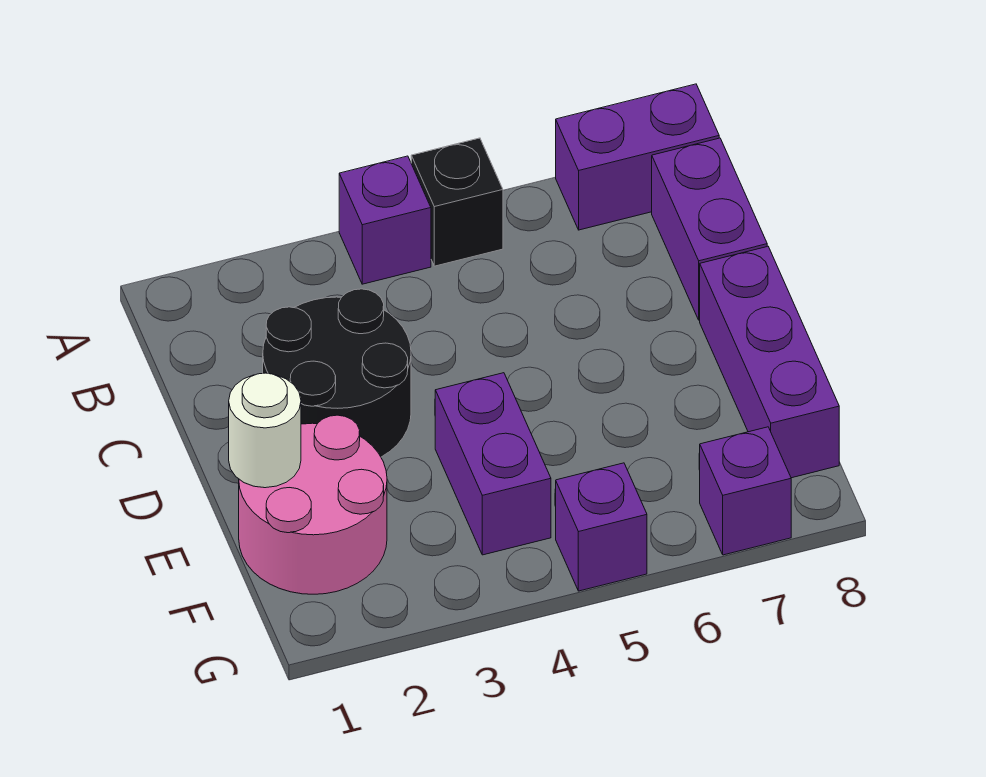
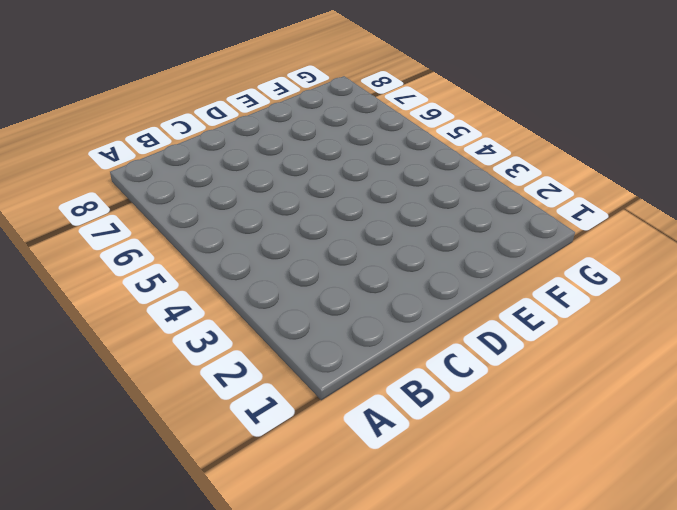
none -> purple 1x1 brick [339,156,431,284]
none -> black 1x1 brick [411,138,503,266]

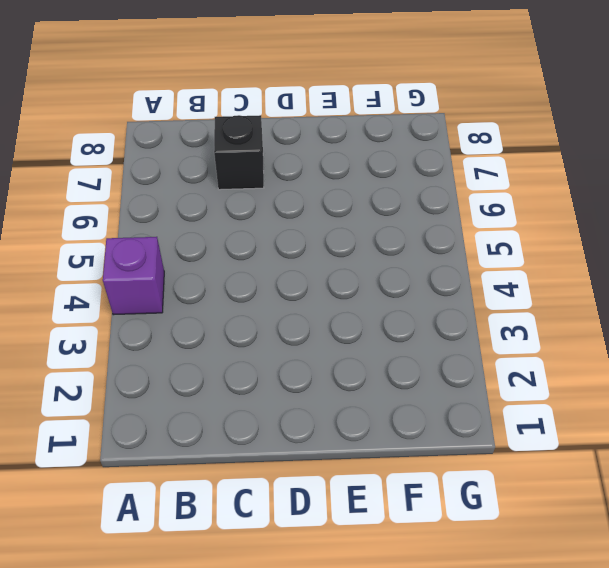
black 1x1 brick [214,115,264,190] -> black 1x1 brick moved to [411,138,503,266]
none -> purple 1x2 brick [556,84,719,230]
none -> purple 1x2 brick [652,138,767,320]

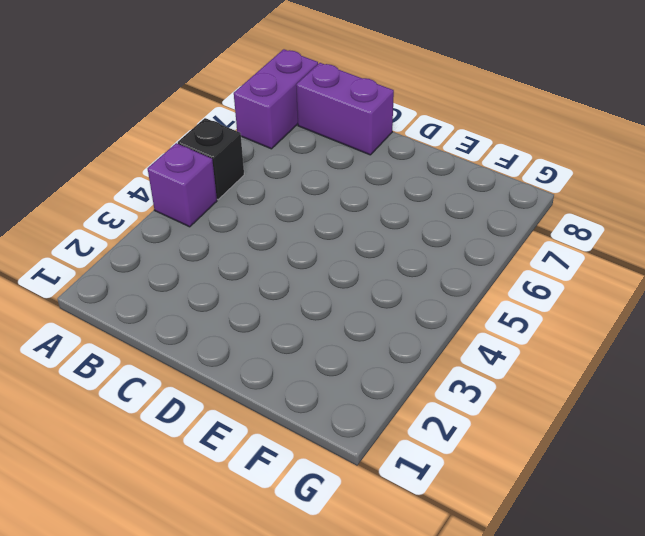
none -> black 2x2 round brick [263,289,411,457]
none -> purple 1x3 brick [700,246,839,478]

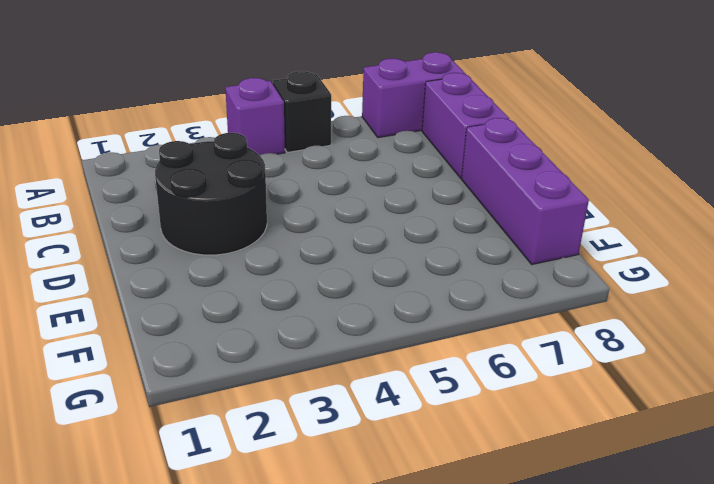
none -> pink 2x2 round brick [239,415,387,594]
none -> purple 1x2 brick [435,373,551,555]

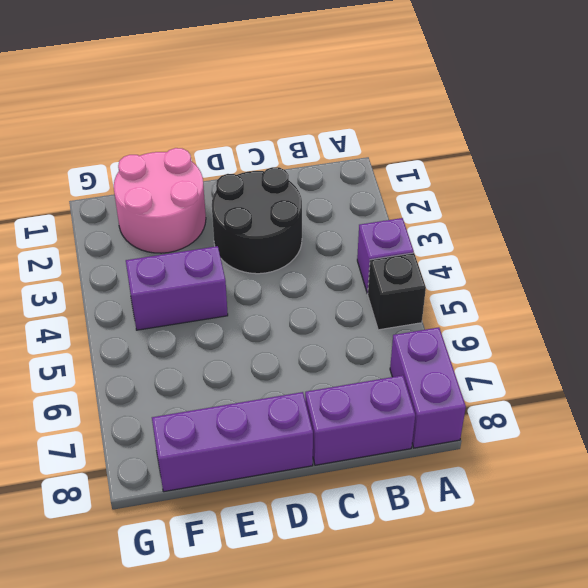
none -> purple 1x1 brick [556,463,647,591]
none -> purple 1x1 brick [700,427,791,555]

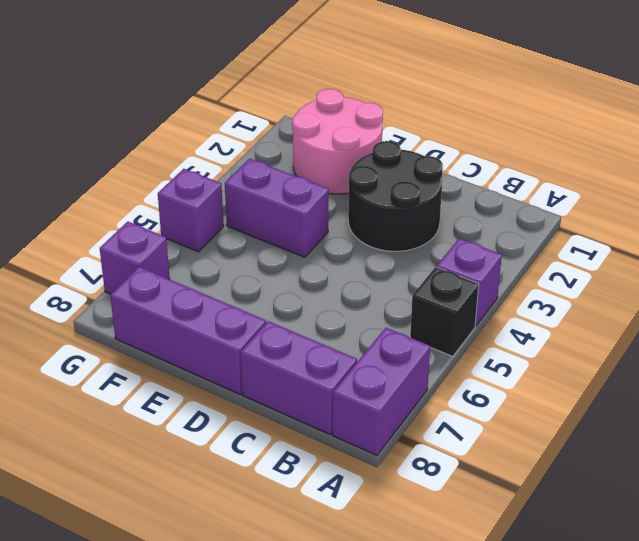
none -> white 1x1 round brick [229,373,301,488]

